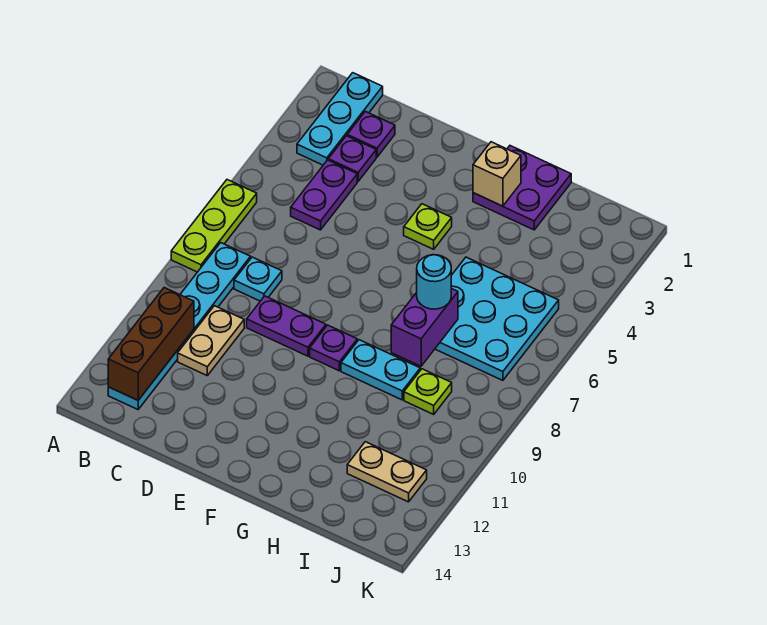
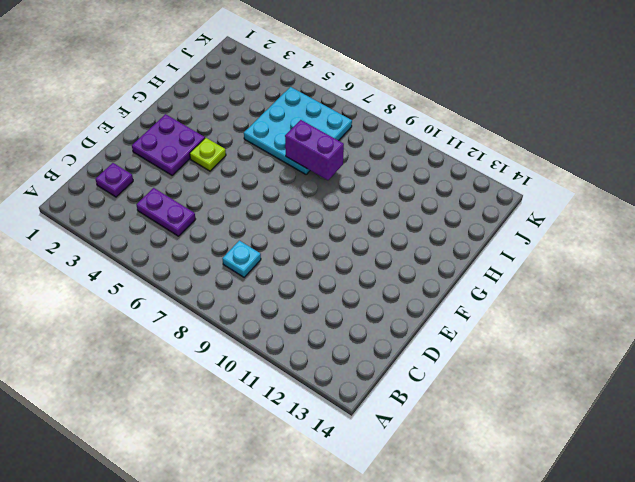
purple 2x2 plate [132,114,205,175] -> purple 2x2 plate moved to [473,146,571,230]
none -> lime 1x3 plate [171,180,257,272]
none -> cyan 1x3 plate [297,73,383,165]
none -> cyan 1x6 plate [108,243,251,409]

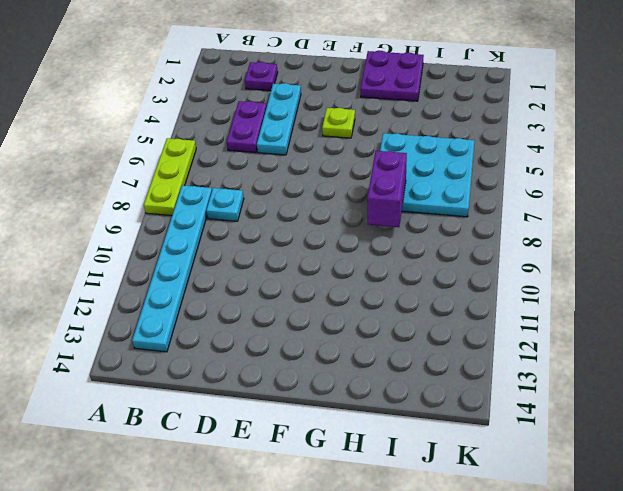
cyan 1x3 plate [257,83,301,155] -> cyan 1x3 plate moved to [297,73,383,165]
none -> purple 1x1 plate [328,136,376,181]
none -> tan 1x2 plate [178,306,244,375]
none -> purple 1x2 plate [247,296,326,356]

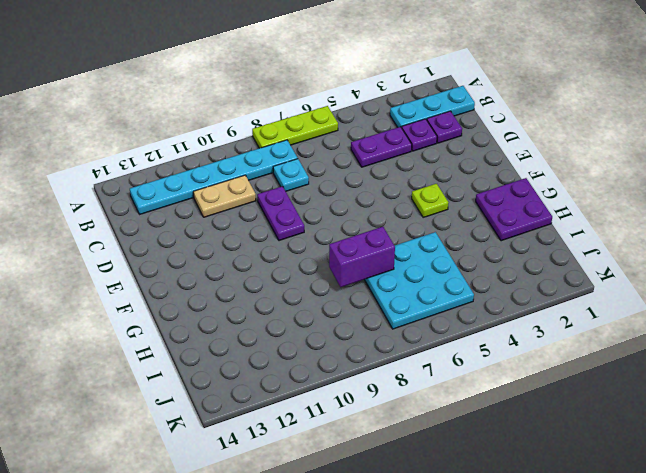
none -> purple 1x1 plate [310,325,357,371]
none -> cyan 1x2 plate [341,340,420,400]
none -> lime 1x1 plate [404,369,452,414]

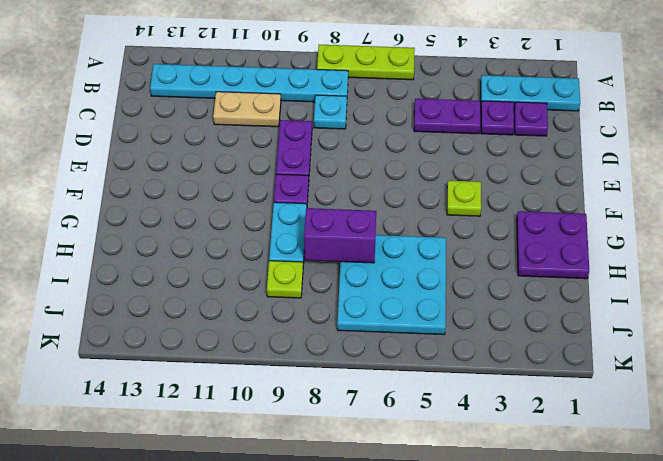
none -> tan 1x2 plate [347,442,427,502]
none -> brown 1x3 brick [108,288,194,400]
none -> tan 1x1 brick [473,142,521,206]

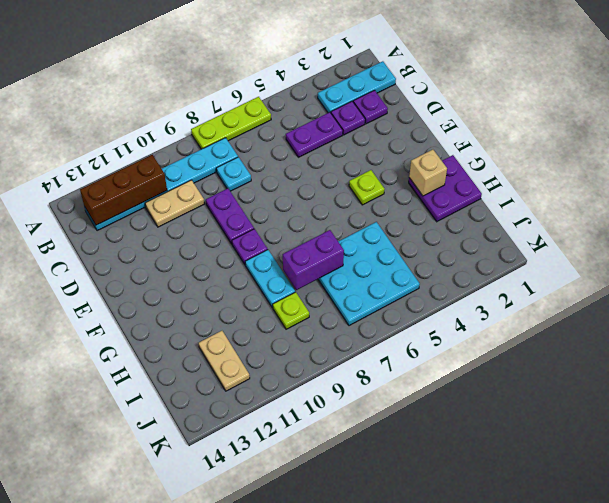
none -> cyan 1x1 round brick [417,255,451,309]

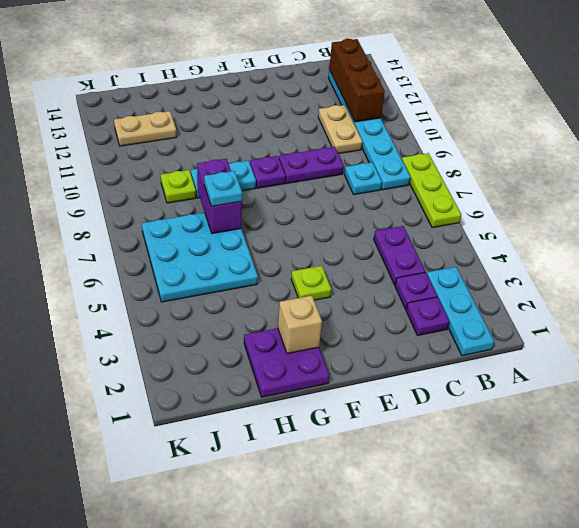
cyan 1x1 plate [204,171,242,206] -> cyan 1x1 round brick [417,255,451,309]

